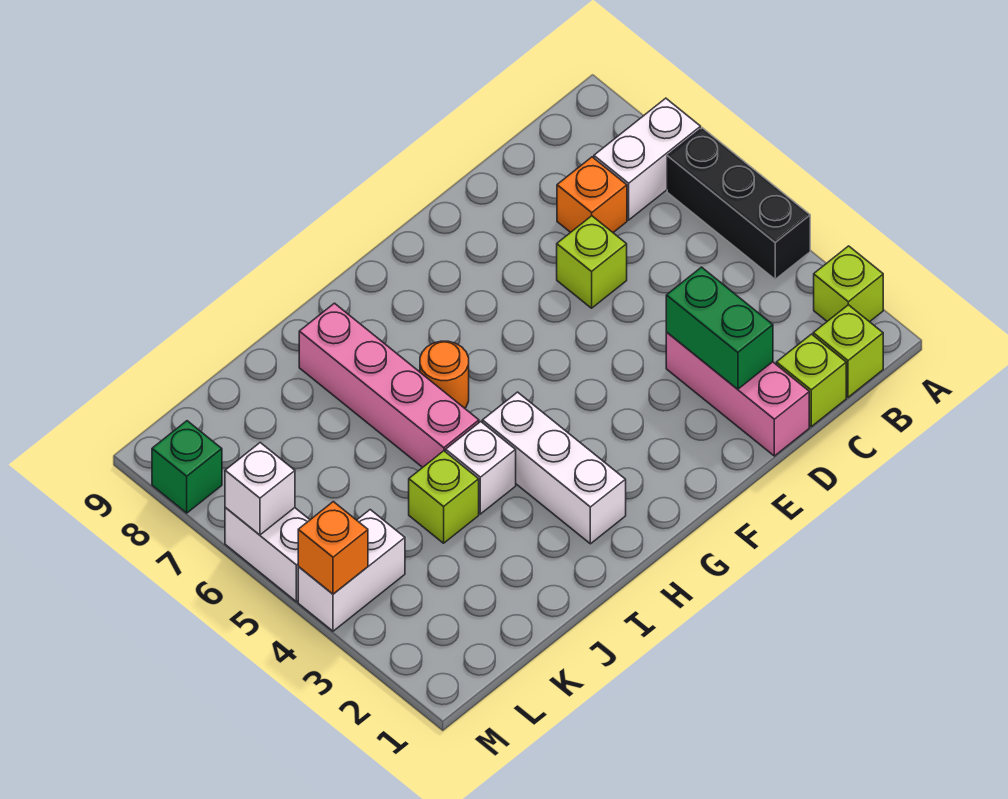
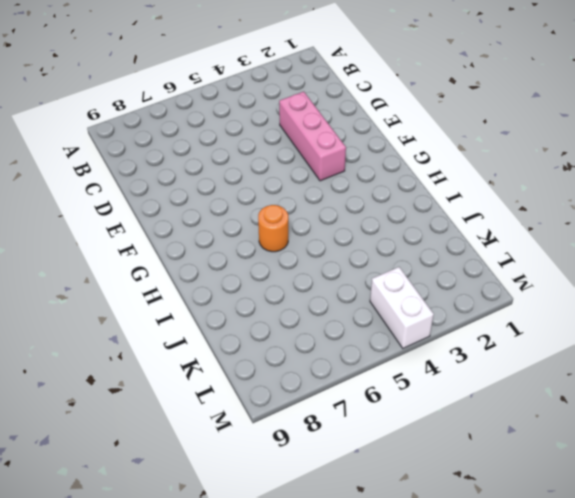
pink 1x3 brick [279,92,346,181] -> pink 1x3 brick turned to [666,332,809,456]
none -> lime 1x1 brick [814,246,883,322]
none -> black 1x3 brick [667,128,810,279]
none -> white 1x2 brick [594,98,701,220]

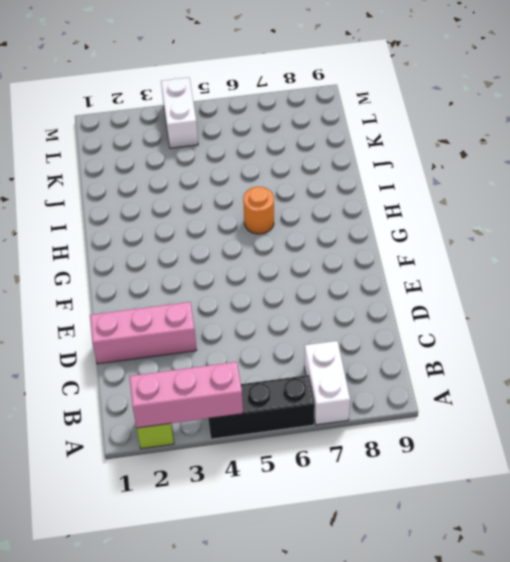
pink 1x3 brick [129,362,243,428] -> none
none -> lime 1x1 brick [813,305,883,397]
none -> lime 1x1 brick [776,334,846,427]
none -> orange 1x1 brick [557,157,627,232]

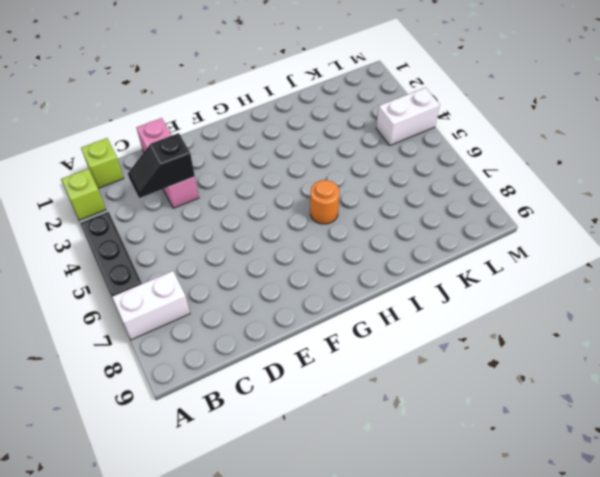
black 1x2 slope [128,133,195,198] -> green 1x2 brick [666,267,773,389]
none -> lime 1x1 brick [776,334,846,427]
none -> orange 1x1 brick [557,157,627,232]
none -> lime 1x1 brick [557,216,627,308]

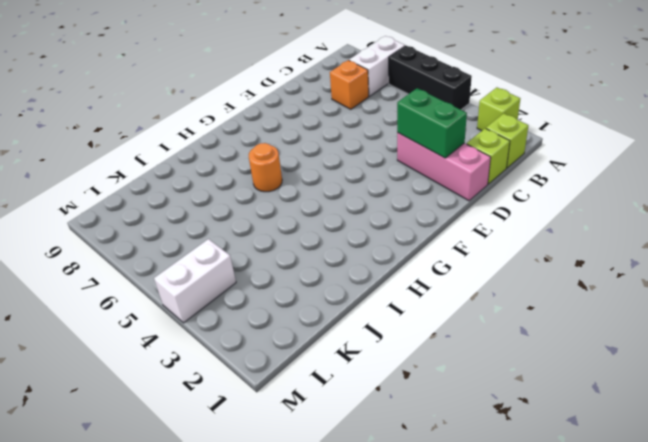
none -> lime 1x1 brick [557,216,627,308]
none -> white 1x3 brick [482,392,626,544]
none -> white 1x1 brick [446,422,516,514]

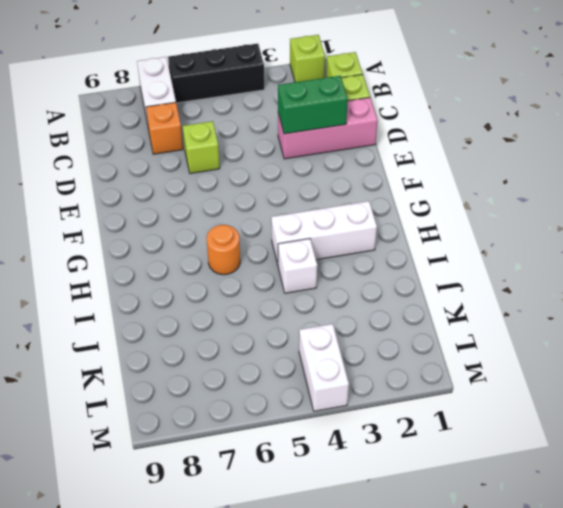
none -> pink 1x4 brick [299,303,479,467]
none -> lime 1x1 brick [409,451,479,543]
none -> white 1x2 brick [225,507,310,602]

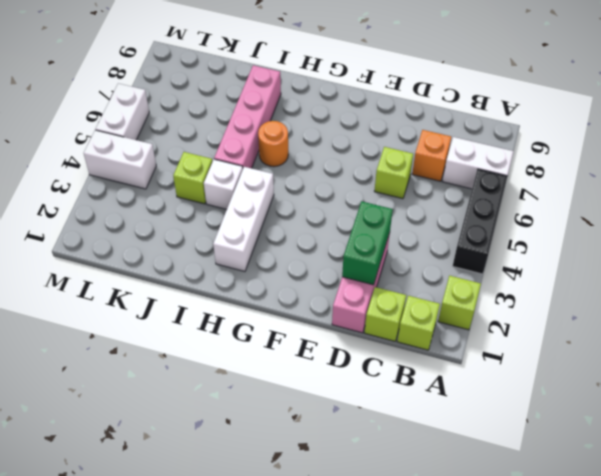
none -> green 1x1 brick [152,421,222,513]
none -> orange 1x1 brick [298,502,368,594]
none -> white 1x1 brick [225,443,295,535]

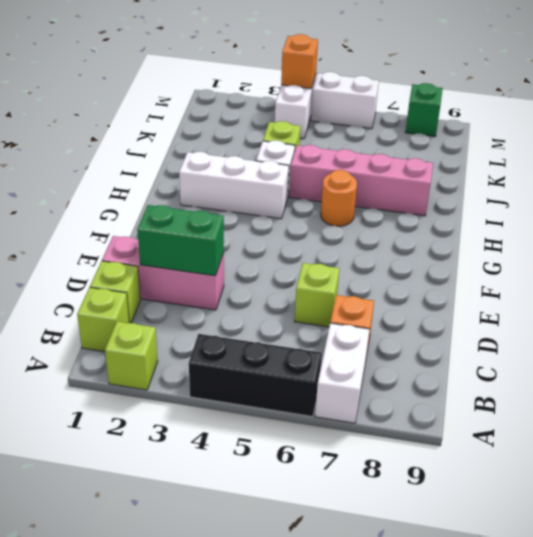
none -> white 1x1 brick [225,443,295,535]

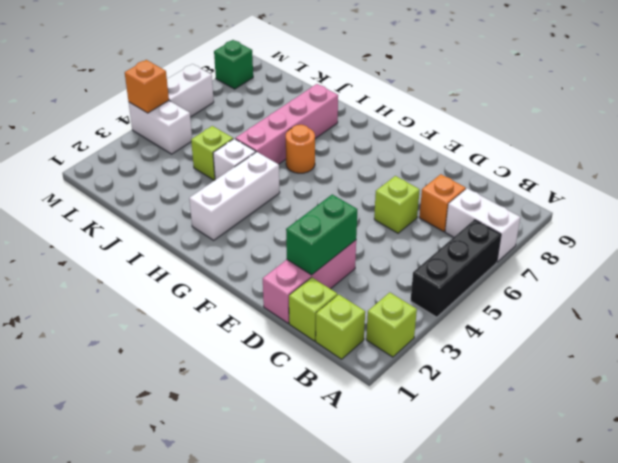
none -> white 1x1 brick [225,443,295,535]

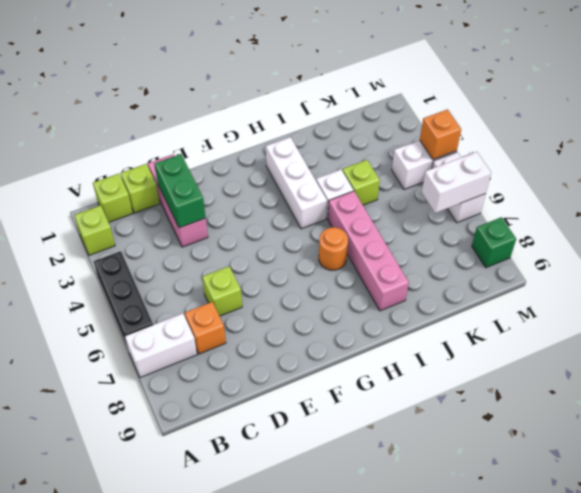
white 1x2 brick [422,152,491,213] -> white 1x1 brick [225,443,295,535]

